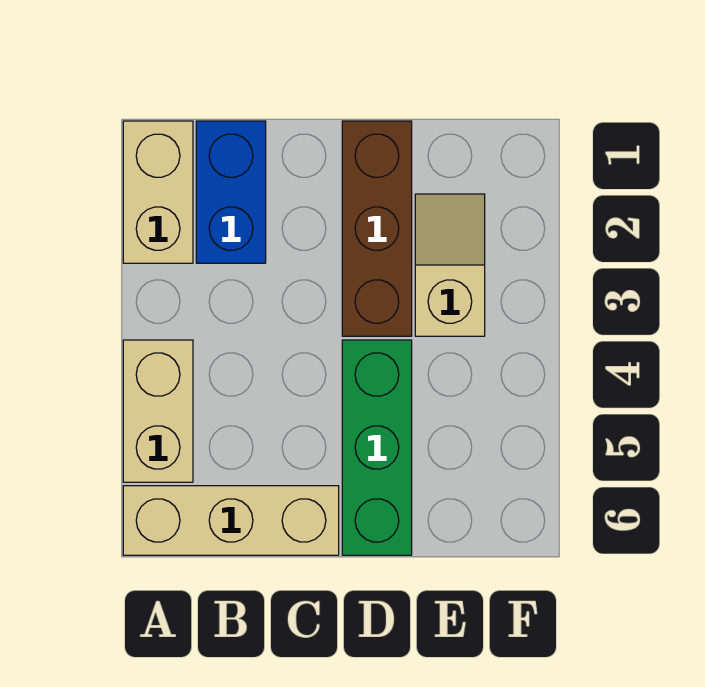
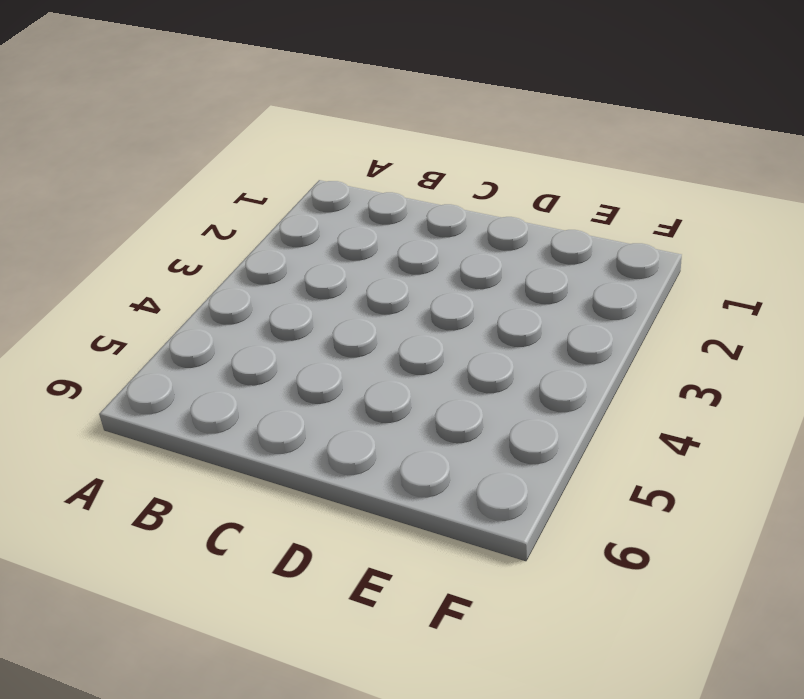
none -> tan 1x2 brick [123,121,193,263]
none -> tan 1x2 brick [123,340,193,482]

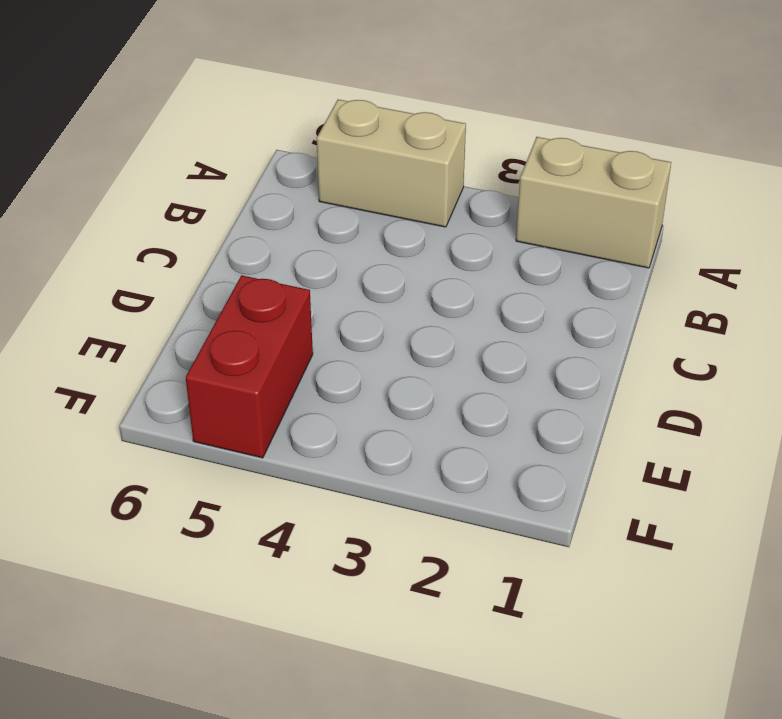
red 1x2 brick [186,275,313,458] -> none
none -> tan 1x3 brick [123,486,339,555]
none -> blue 1x2 brick [196,121,266,263]

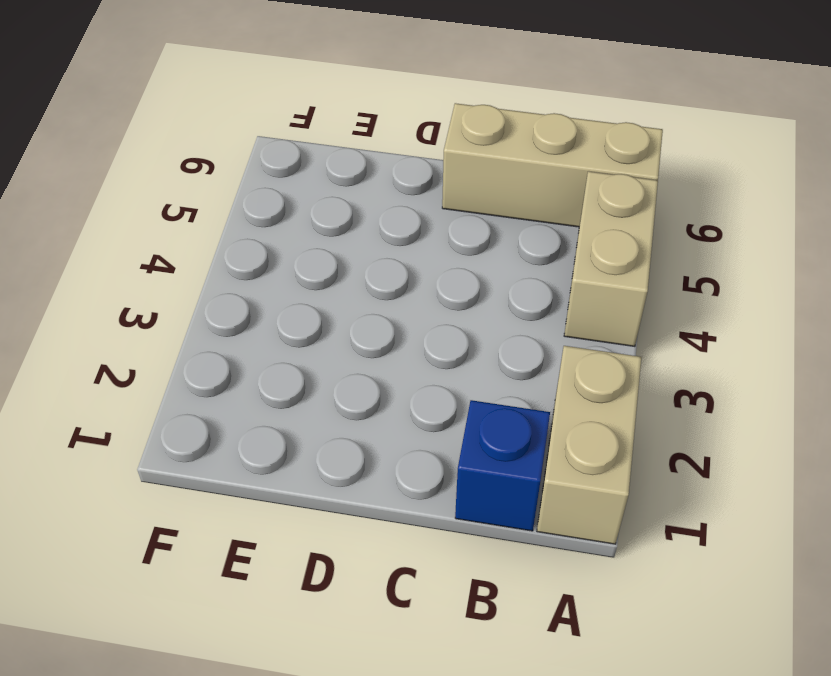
blue 1x1 brick [455,400,550,531] -> blue 1x2 brick [196,121,266,263]
none -> brown 1x3 brick [342,121,412,336]
none -> green 1x3 brick [342,340,412,555]

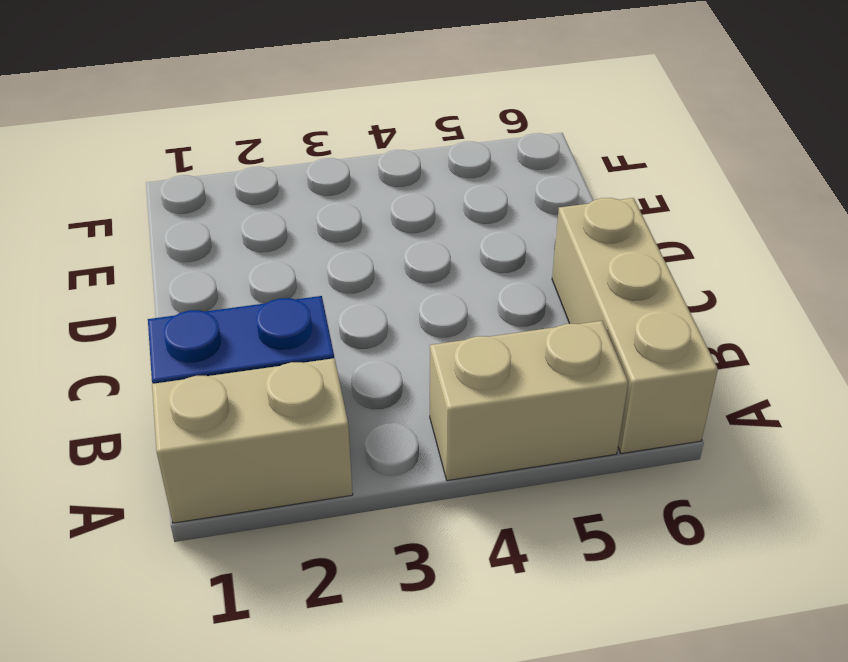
none -> brown 1x3 brick [342,121,412,336]
none -> green 1x3 brick [342,340,412,555]

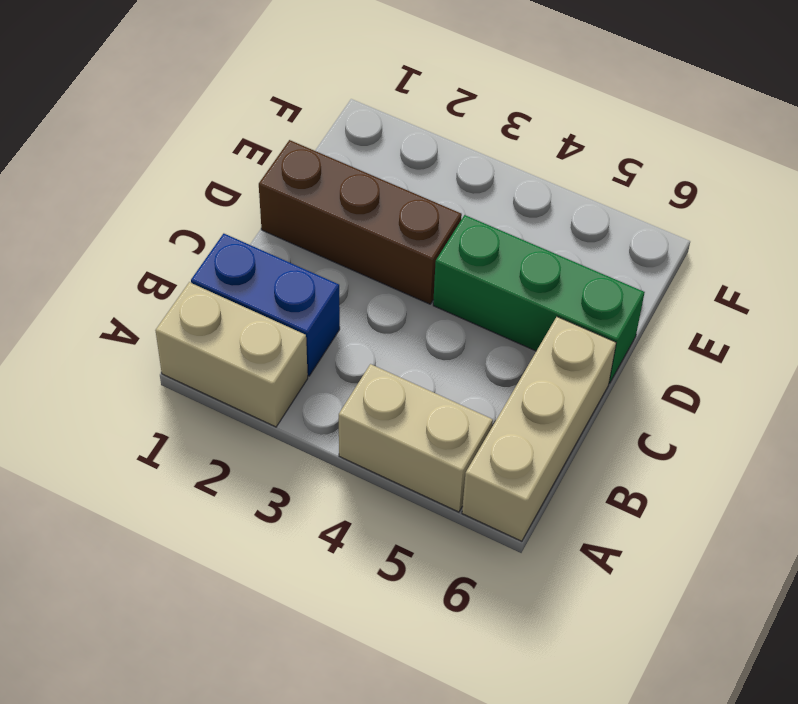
none -> tan 1x2 slope [415,194,485,336]

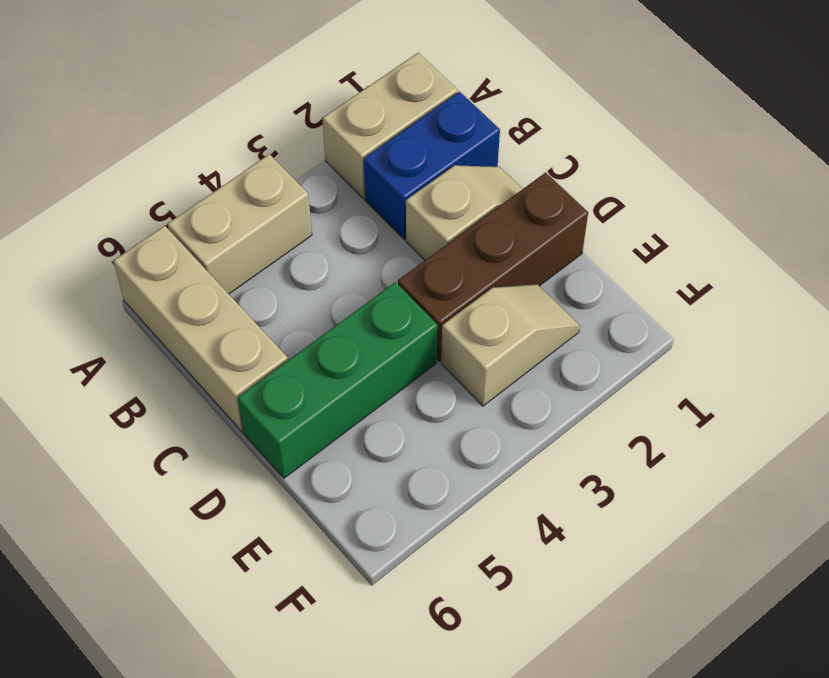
tan 1x2 slope [406,165,523,260] -> none

